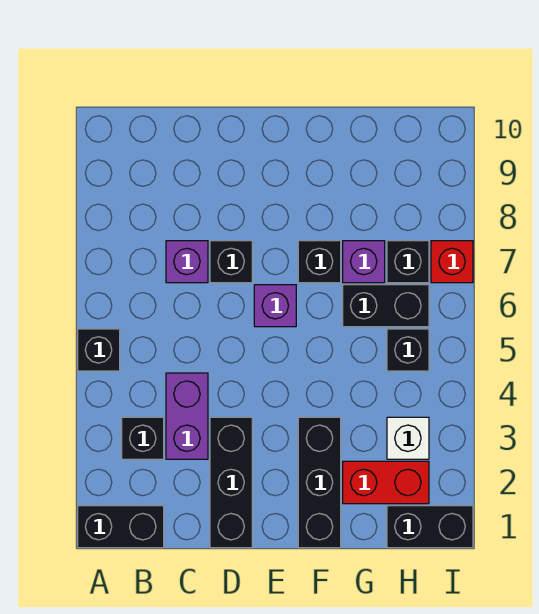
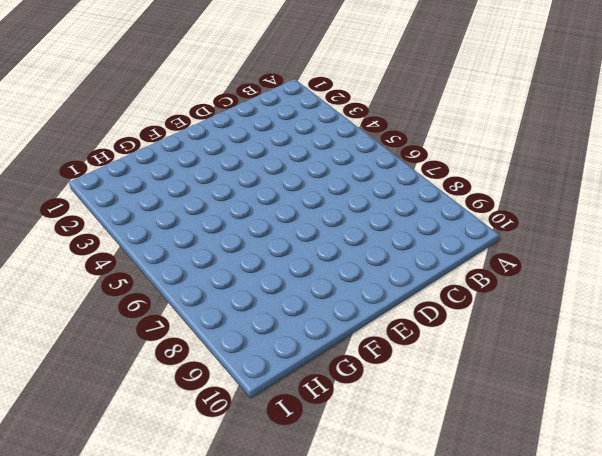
none -> black 1x2 brick [78,506,164,548]
none -> black 1x1 brick [78,329,120,371]
none -> black 1x1 brick [122,417,164,459]

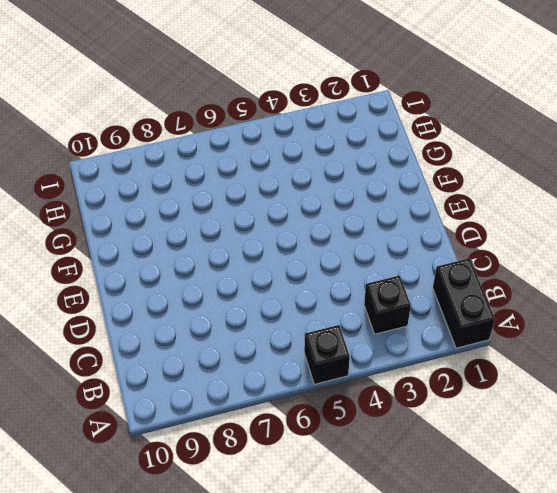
none -> purple 1x2 brick [166,373,208,459]
none -> purple 1x1 brick [166,241,208,283]
none -> black 1x3 brick [210,417,252,548]

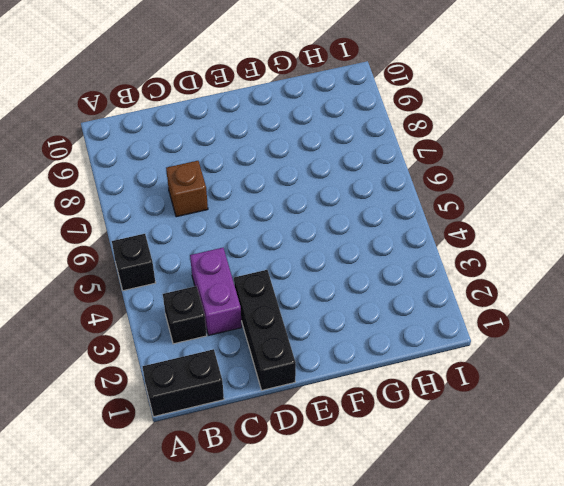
brown 1x1 brick [166,161,208,217] -> purple 1x1 brick [166,241,208,283]
none -> black 1x1 brick [210,241,252,283]
none -> purple 1x1 brick [254,285,296,327]
none -> black 1x3 brick [298,417,341,548]

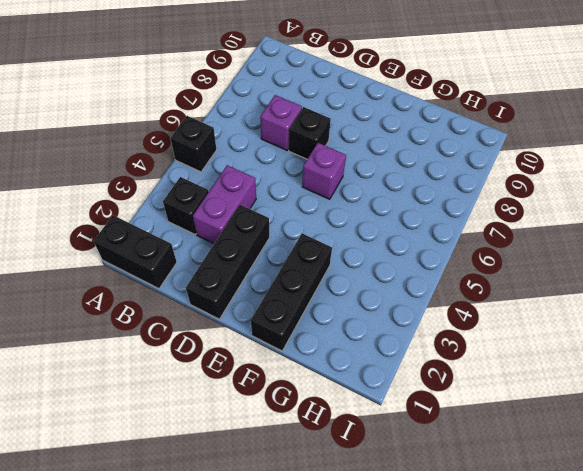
none -> black 1x1 brick [298,241,341,283]
none -> red 1x2 brick [343,461,429,504]
none -> black 1x2 brick [343,285,429,327]

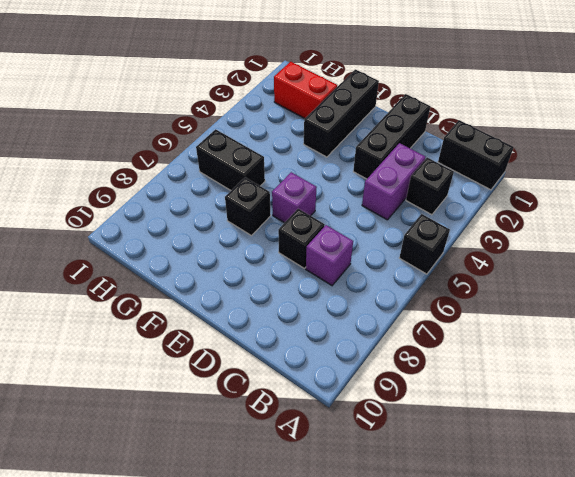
none -> purple 1x1 brick [343,241,385,283]
none -> black 1x2 brick [387,506,473,548]
none -> white 1x1 brick [387,417,429,459]

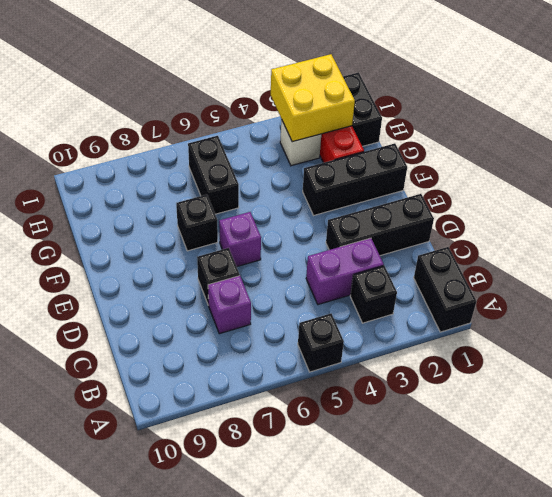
yellow 2x2 brick [271,54,355,142] -> none
none -> purple 1x1 brick [343,241,385,283]
none -> black 1x1 brick [387,329,429,371]
none -> black 1x1 brick [387,241,429,283]

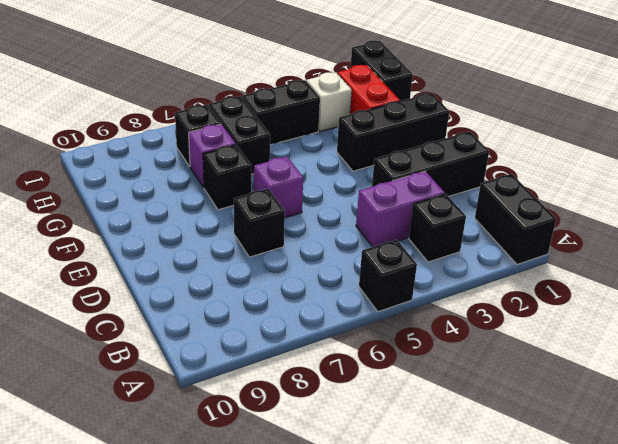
black 1x2 brick [242,80,320,145] -> black 1x1 brick [387,329,429,371]
none -> purple 1x1 brick [166,241,208,283]
none -> red 1x1 brick [431,241,473,283]

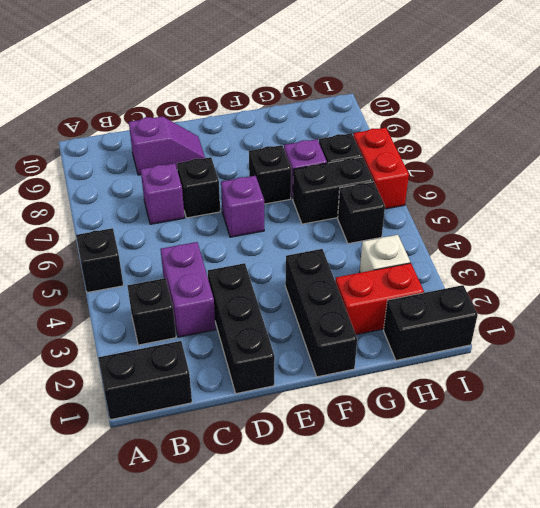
purple 1x2 slope [129,116,205,175] -> none
red 1x2 brick [353,128,409,209] -> red 1x1 brick [431,241,473,283]

